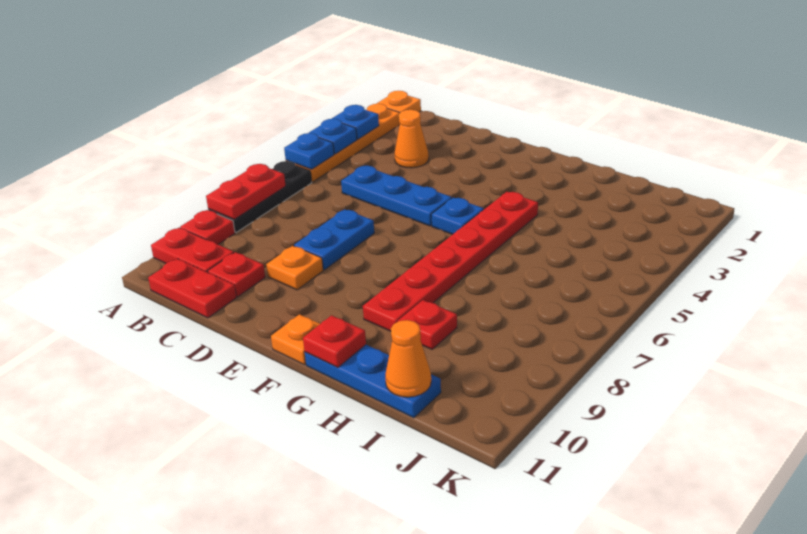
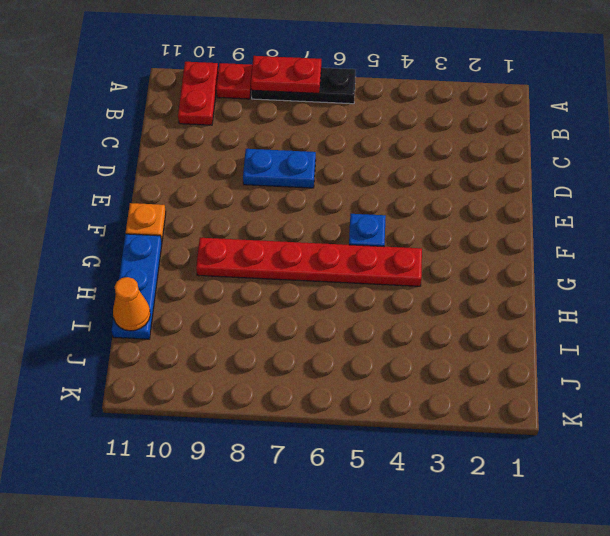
none -> orange 1x1 plate [376,91,421,112]
none -> orange 1x4 plate [286,104,400,182]
none -> red 1x2 plate [148,259,237,318]

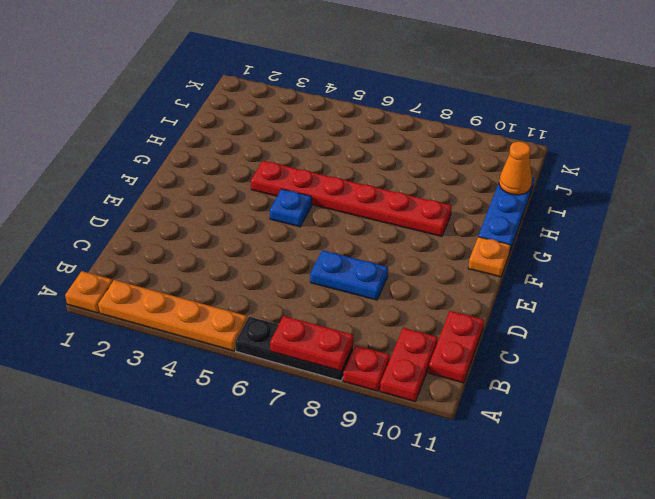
none -> orange 1x1 cone [394,110,429,168]
none -> blue 1x3 plate [341,166,452,226]
none -> red 1x1 plate [208,252,265,297]

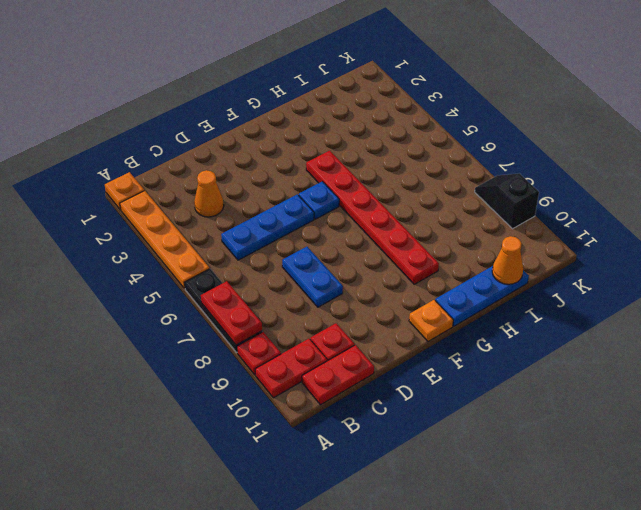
black 1x2 slope [475,174,539,229] -> none
none -> orange 1x1 plate [266,246,323,290]
none -> red 1x1 plate [397,300,457,349]
none -> blue 1x1 plate [332,105,379,139]

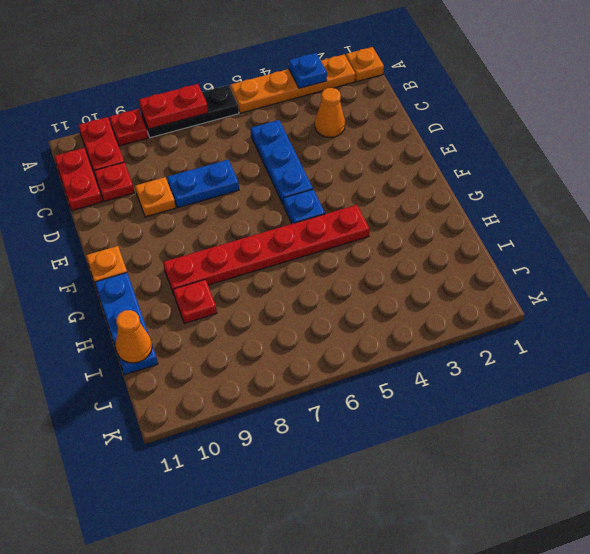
none -> blue 1x1 plate [309,119,357,154]
none -> blue 1x1 plate [284,133,334,169]
none -> red 1x1 plate [303,315,366,368]

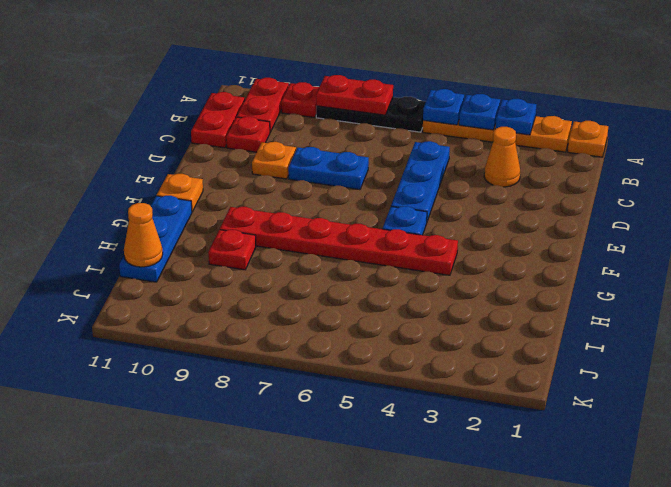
none -> red 1x1 plate [303,315,366,368]

